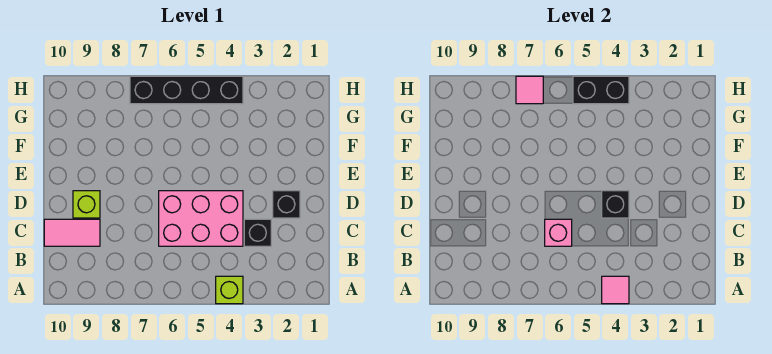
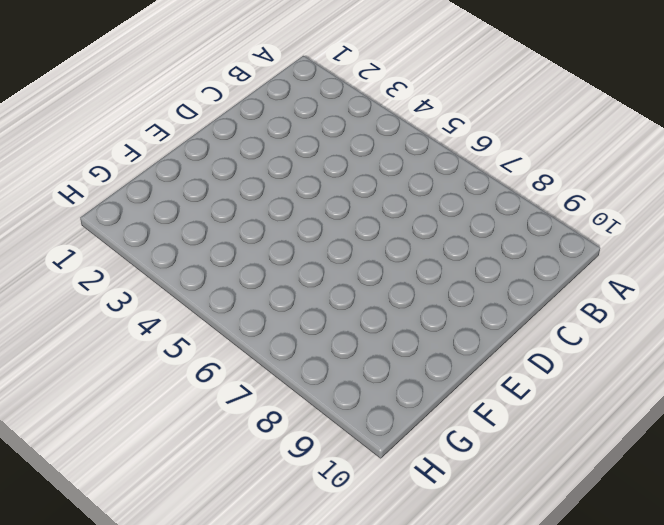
none -> lime 1x1 brick [216,276,243,304]
none -> black 1x1 brick [244,219,271,246]
none -> pink 2x3 brick [159,191,243,246]

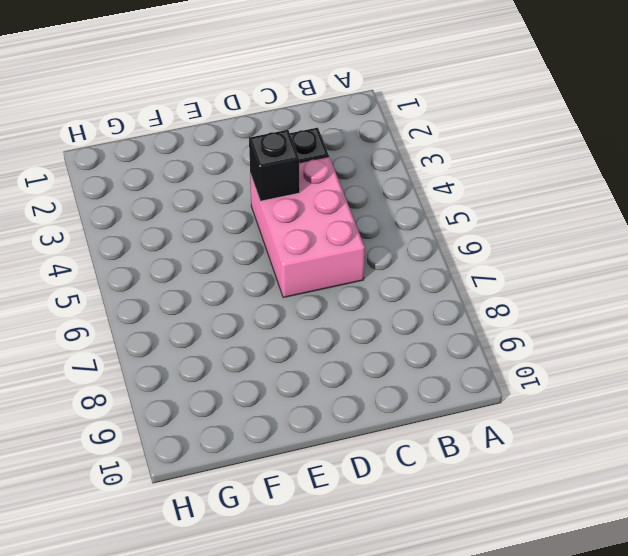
none -> lime 1x1 brick [216,276,243,304]
none -> pink 1x2 tile [44,219,100,246]
none -> black 1x1 brick [273,191,300,218]

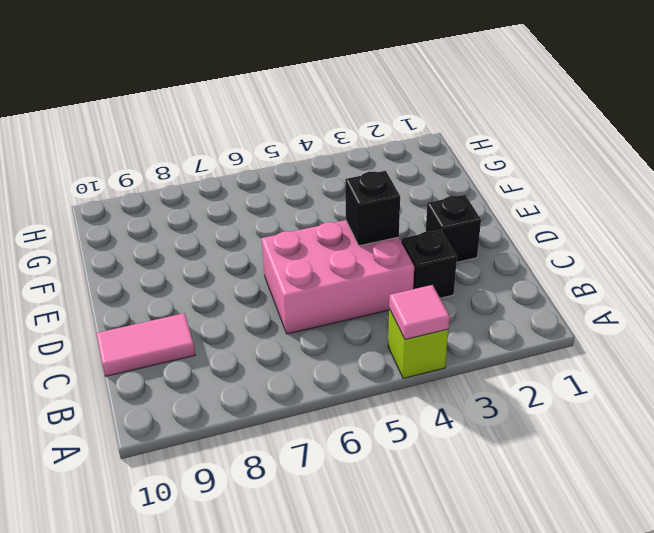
none -> lime 1x1 brick [73,191,100,218]
none -> black 1x4 brick [130,76,243,104]
none -> pink 1x1 brick [545,219,572,246]

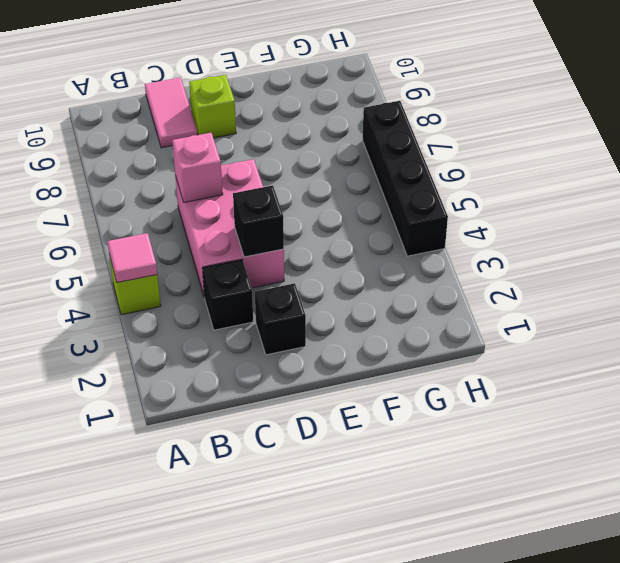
none -> black 1x2 brick [573,76,629,104]
none -> pink 1x1 tile [516,76,543,104]

